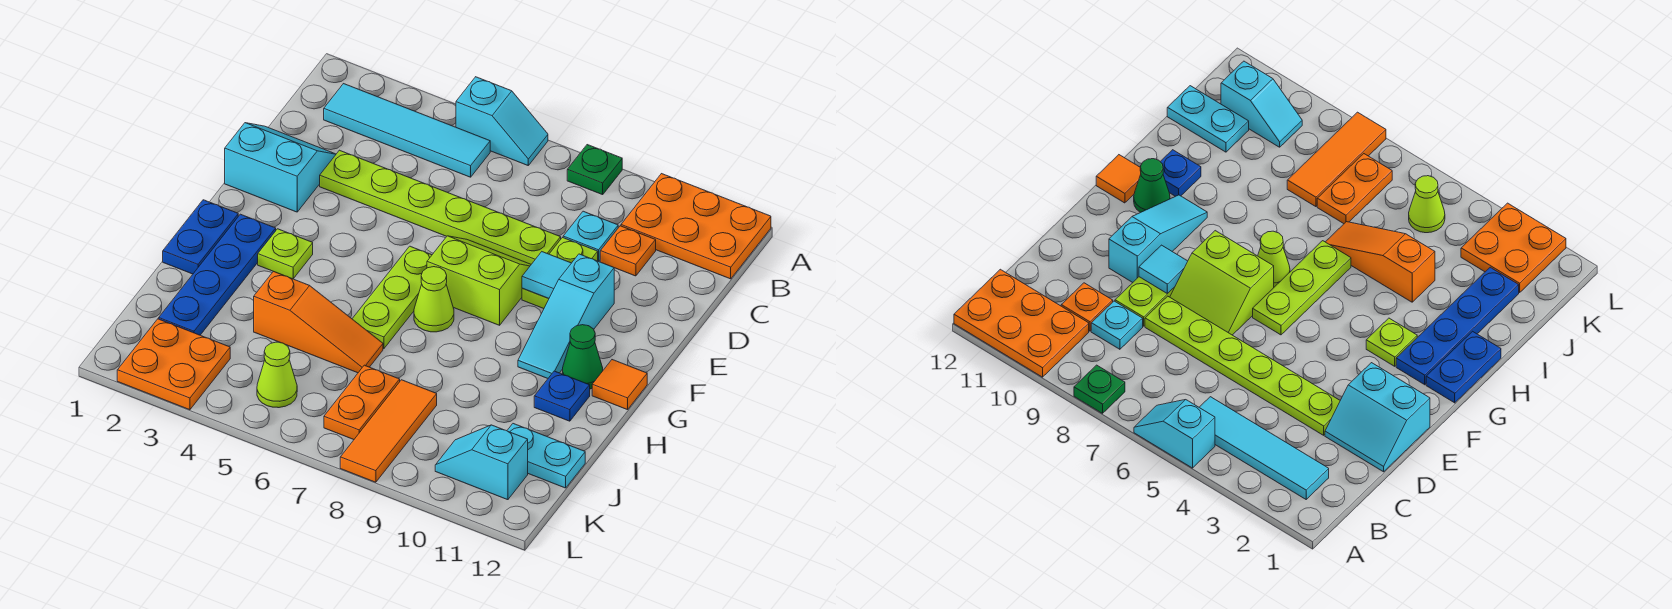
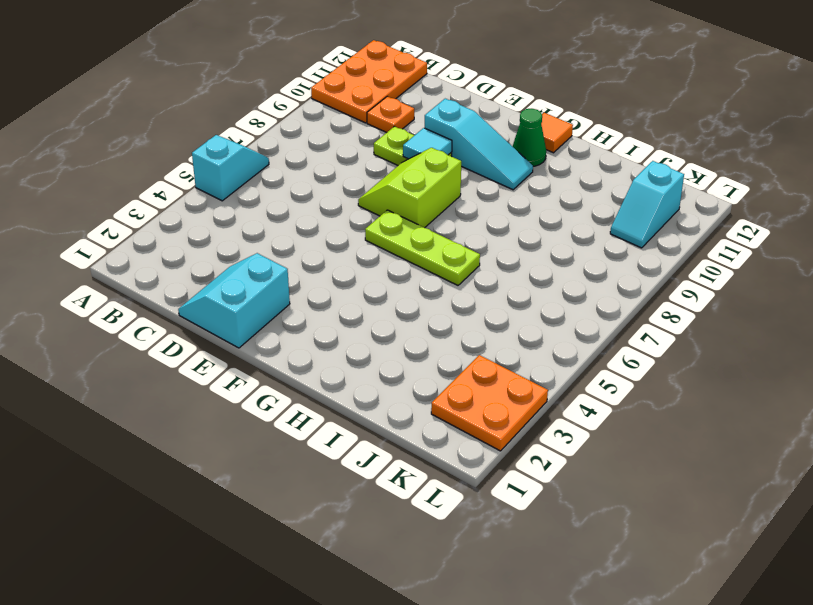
none -> green 1x1 plate [567,145,622,195]
none -> cyan 1x4 tile [324,84,490,177]
none -> cyan 1x1 plate [563,211,618,261]

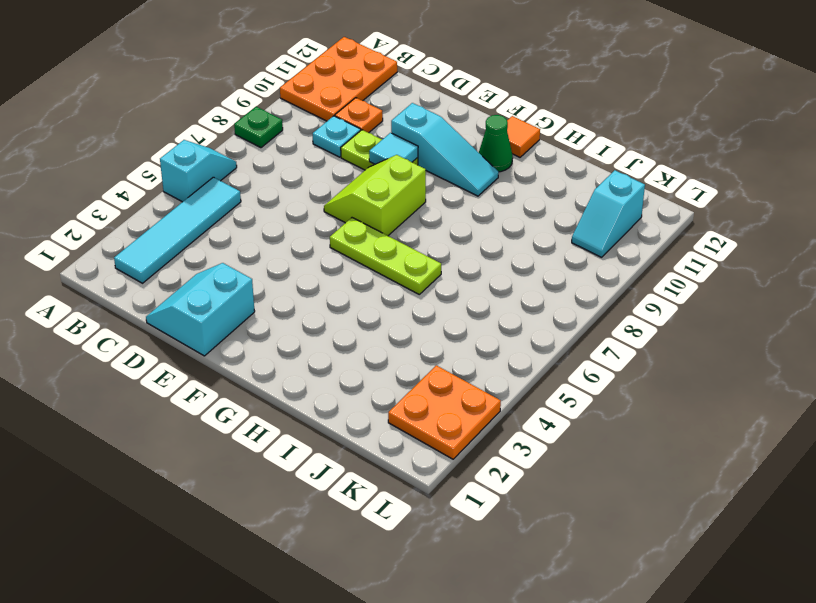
none -> lime 1x6 plate [320,150,561,264]
none -> blue 1x2 plate [163,200,238,274]
none -> blue 1x4 plate [159,214,276,335]

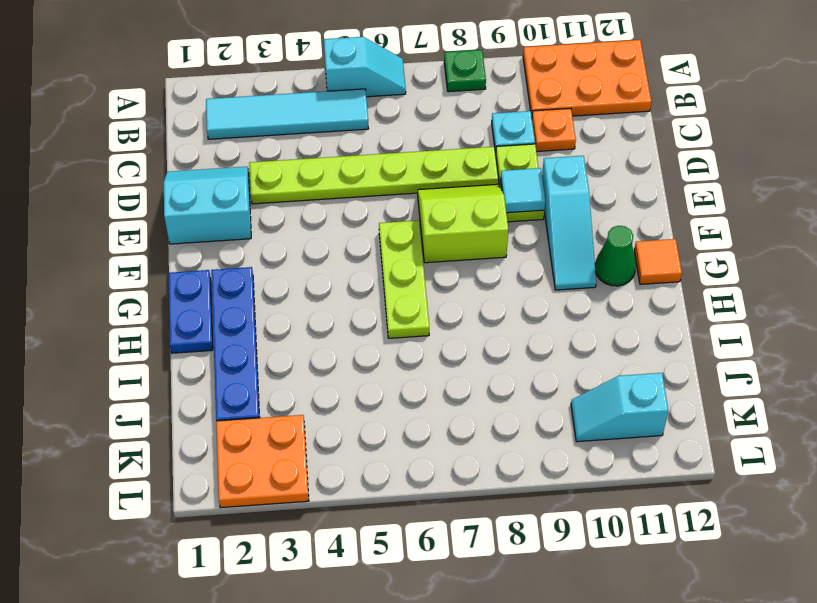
none -> lime 1x1 plate [258,229,313,279]
none -> lime 1x1 cone [414,267,454,332]
none -> blue 1x1 plate [534,371,590,421]

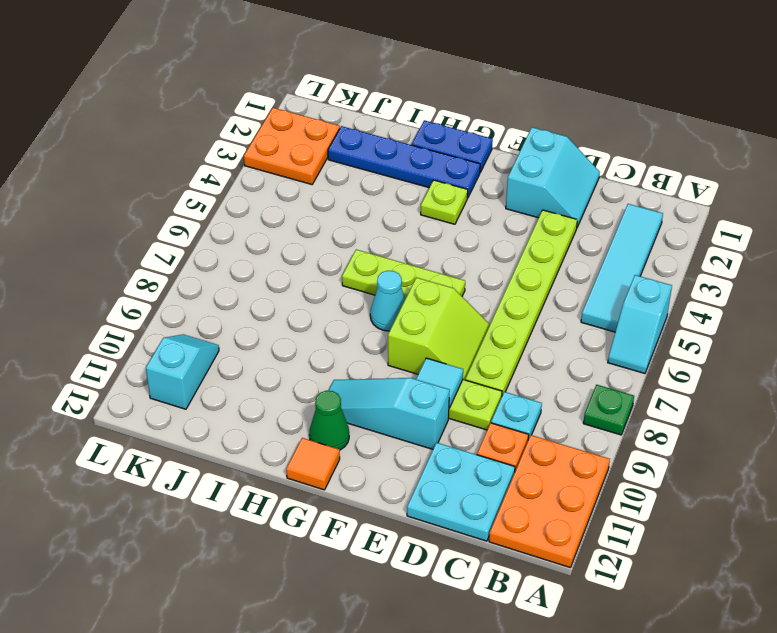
cyan 2x2 plate [407,443,515,541] -> none
cyan 1x1 cone [370,271,405,331] -> lime 1x1 cone [414,267,454,332]
none -> blue 1x1 plate [534,371,590,421]
none -> orange 1x3 slope [254,271,383,373]
none -> orange 1x2 plate [324,365,400,440]

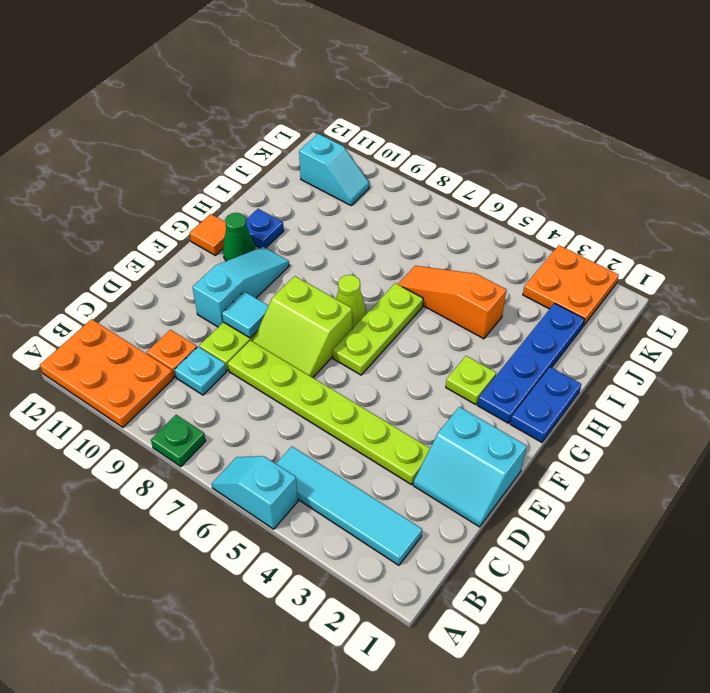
none -> orange 1x2 plate [324,365,400,440]
none -> orange 1x3 tile [340,380,437,482]
none -> cyan 1x2 plate [507,424,585,488]

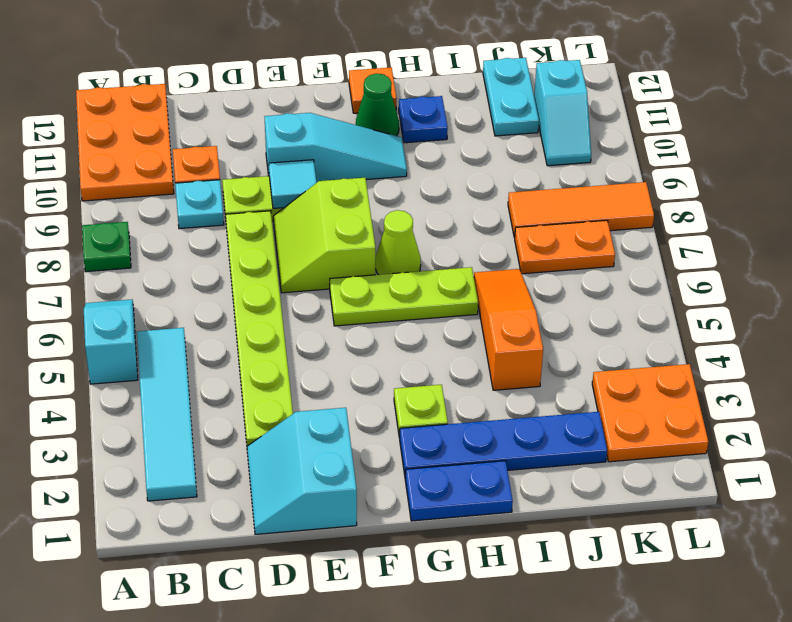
none -> lime 1x1 cone [257,342,297,408]

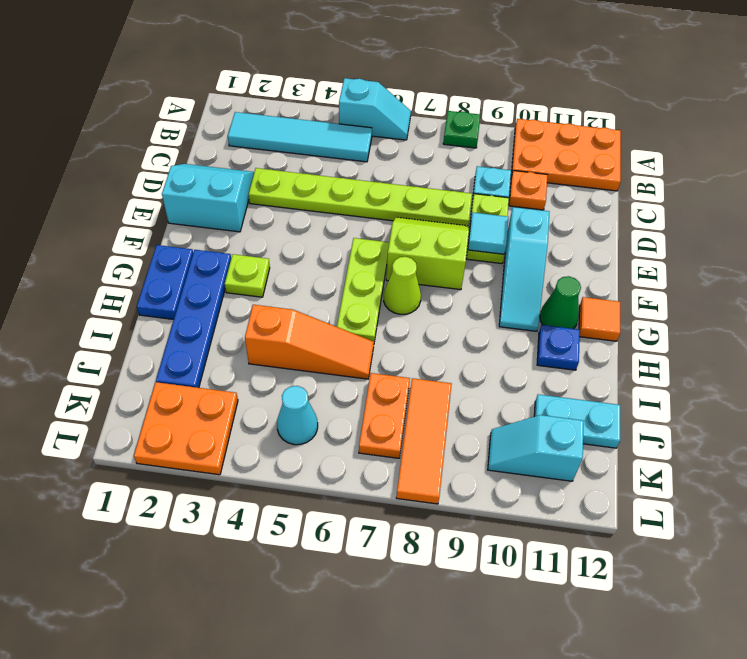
cyan 1x1 cone [277,386,318,445] -> lime 1x1 cone [257,342,297,408]

